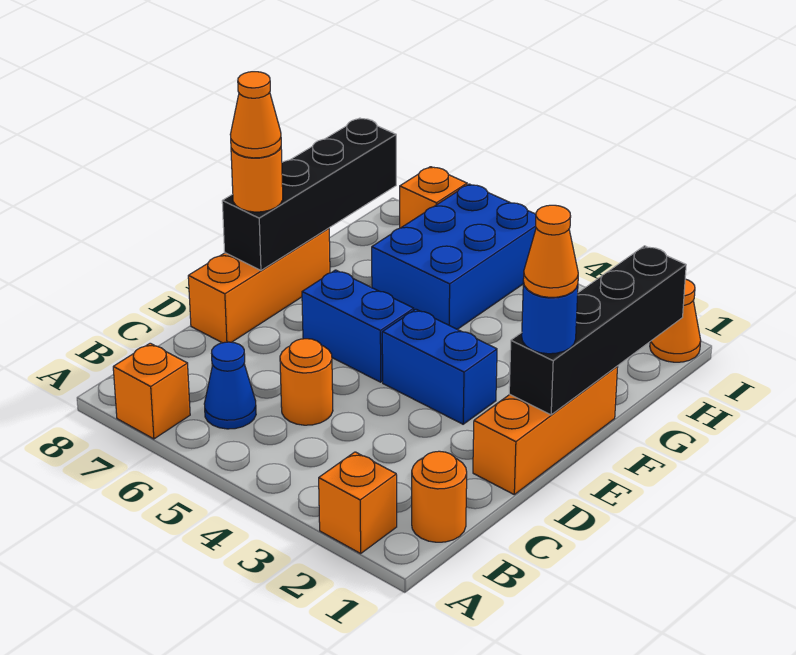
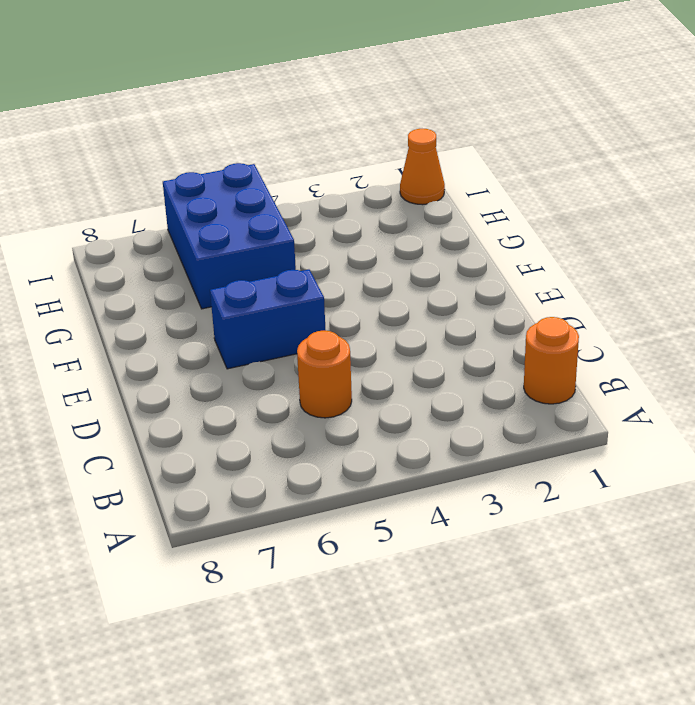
none -> orange 1x1 brick [319,452,397,553]
none -> orange 1x1 brick [113,343,190,439]
none -> blue 1x1 cone [204,342,256,429]

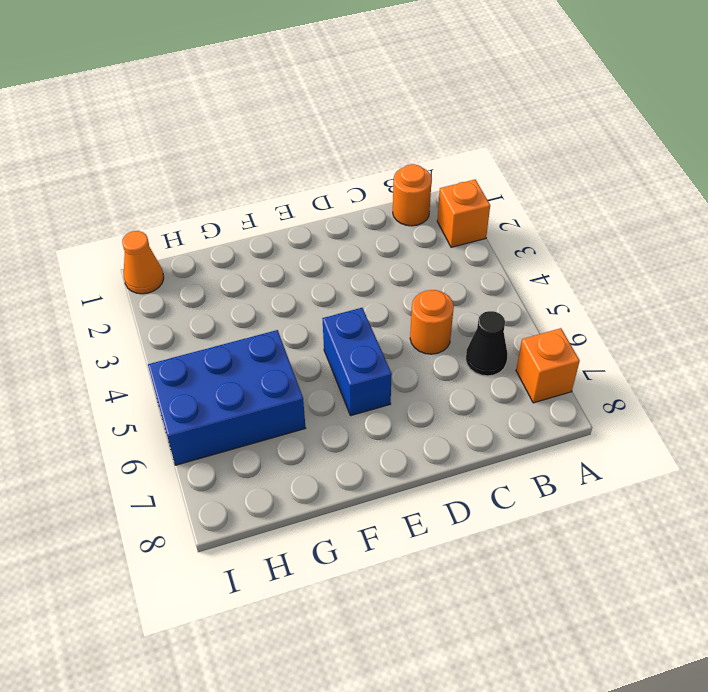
black 1x1 cone [466,311,508,376] -> blue 1x1 cone [204,342,256,429]
none -> orange 1x3 brick [473,367,618,494]
none -> orange 1x3 brick [188,228,330,343]
none -> blue 1x2 brick [382,309,497,424]

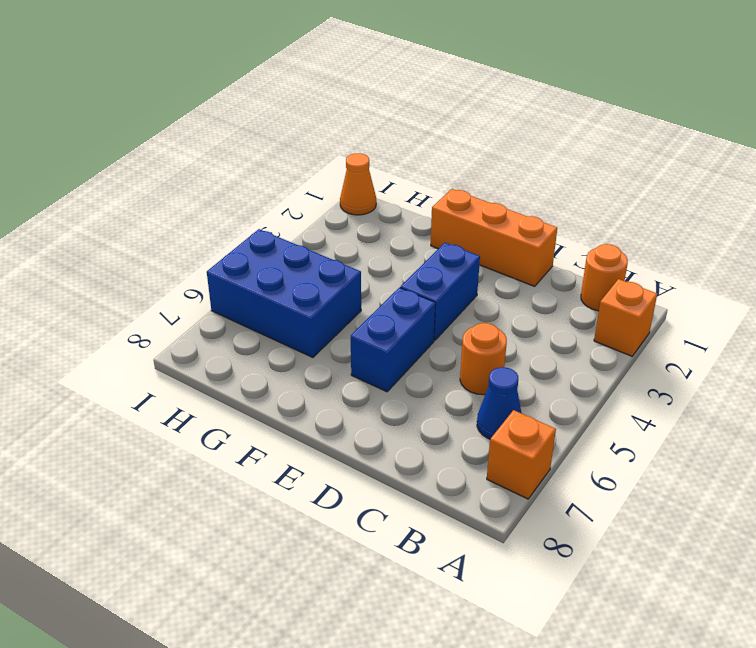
none -> orange 1x3 brick [188,228,330,343]
none -> orange 1x1 brick [400,167,467,228]
none -> black 1x4 brick [509,246,686,415]

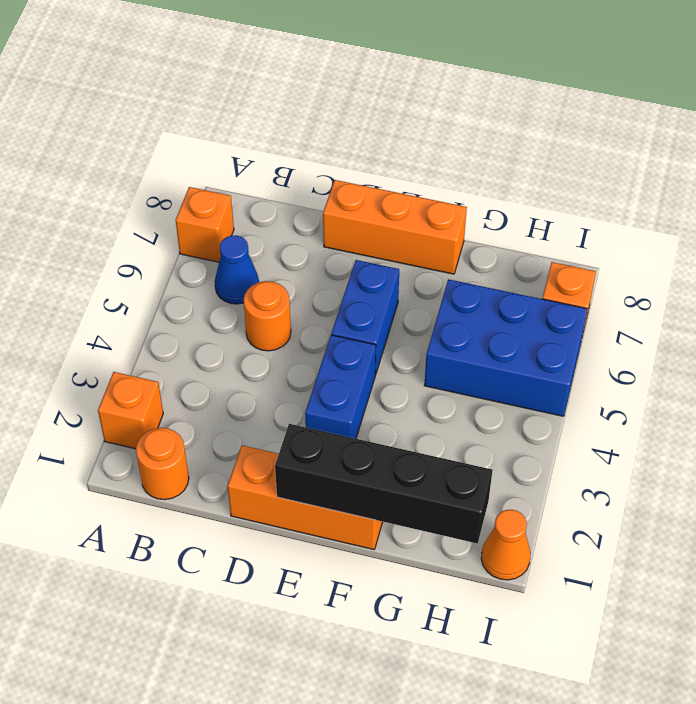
none -> black 1x4 brick [222,118,396,270]
none -> blue 1x1 round brick [522,282,578,354]
none -> orange 1x1 round brick [231,147,283,212]

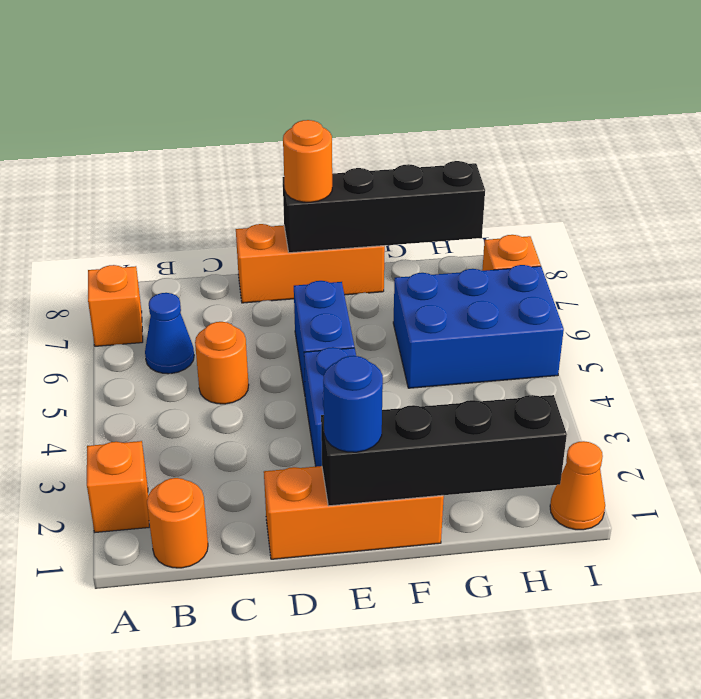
none -> orange 1x1 cone [523,205,578,297]
none -> orange 1x1 cone [230,72,281,158]

